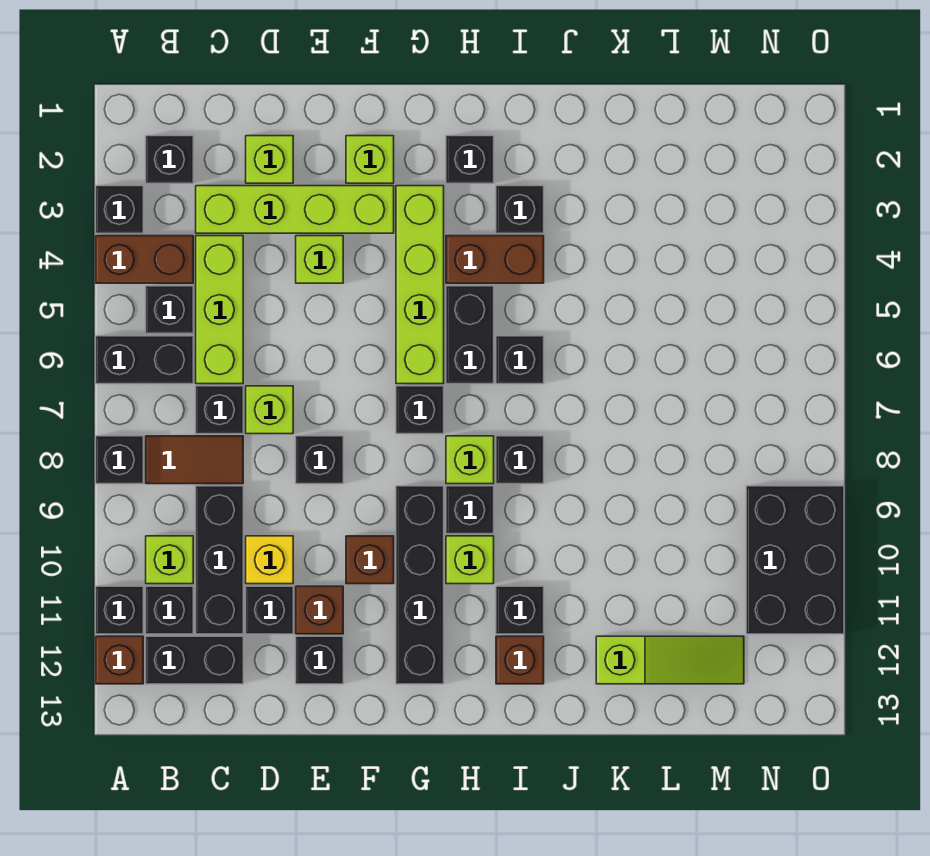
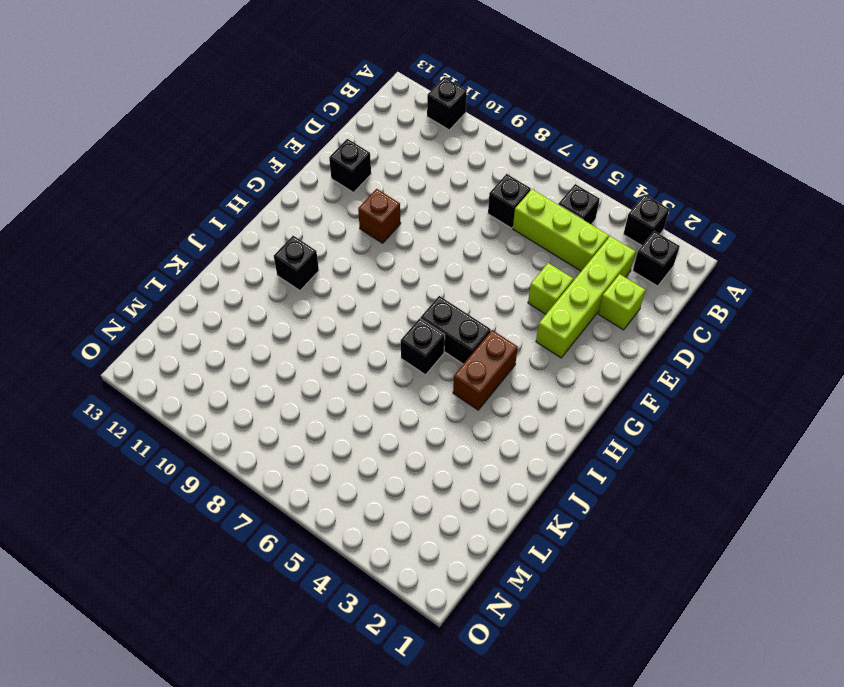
none -> brown 1x2 brick [96,236,193,283]
none -> black 1x2 brick [96,336,193,384]
none -> black 1x1 brick [96,436,143,484]
none -> brown 1x1 brick [96,636,143,684]

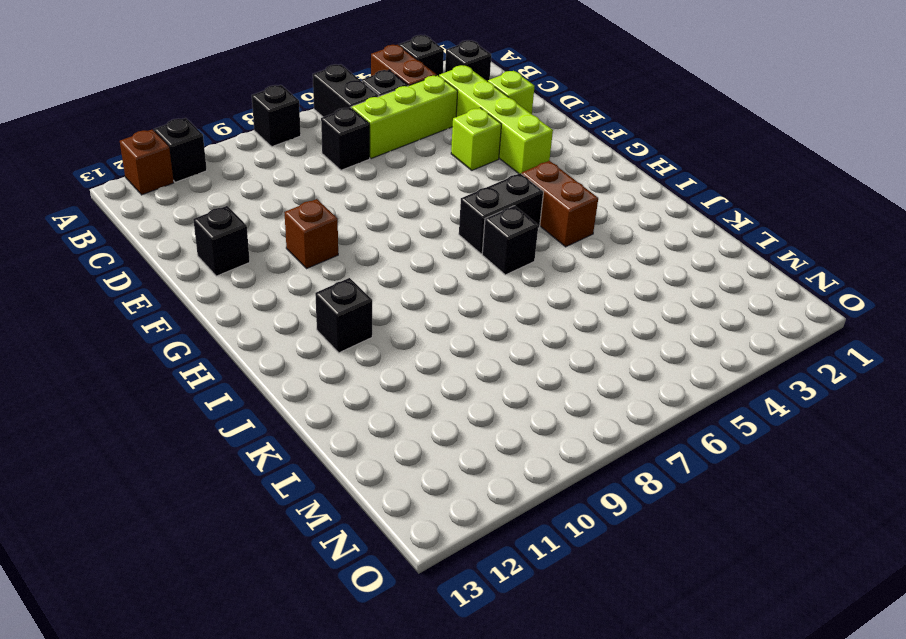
none -> brown 1x2 tile [146,436,243,484]
none -> lime 1x1 brick [146,536,193,584]
none -> black 1x1 brick [146,586,193,634]
none -> black 1x2 brick [146,636,243,684]

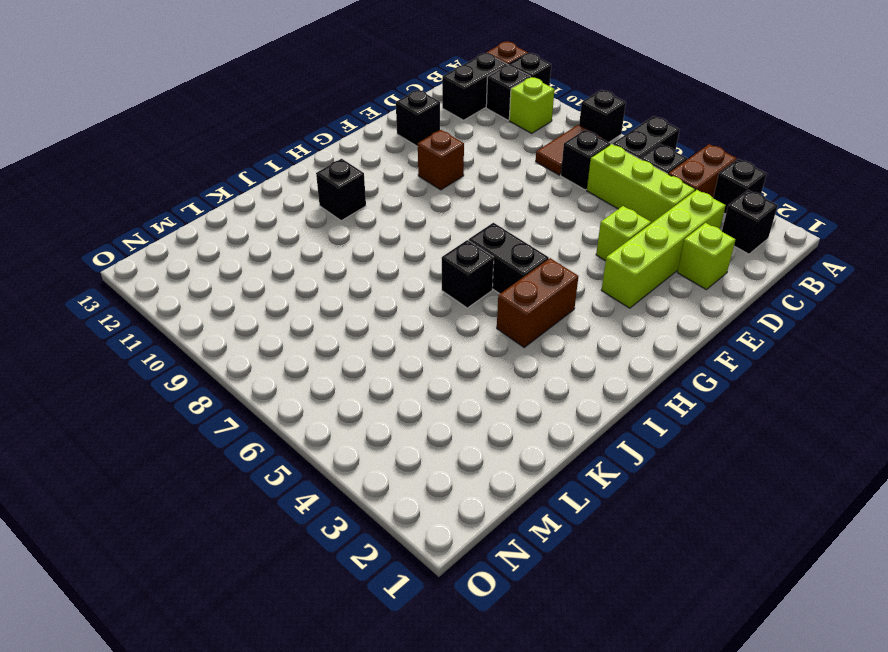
none -> black 1x3 brick [196,486,243,634]
none -> lime 1x1 brick [246,386,293,434]
none -> yellow 1x1 brick [246,536,293,584]
none -> black 1x1 brick [246,586,293,634]

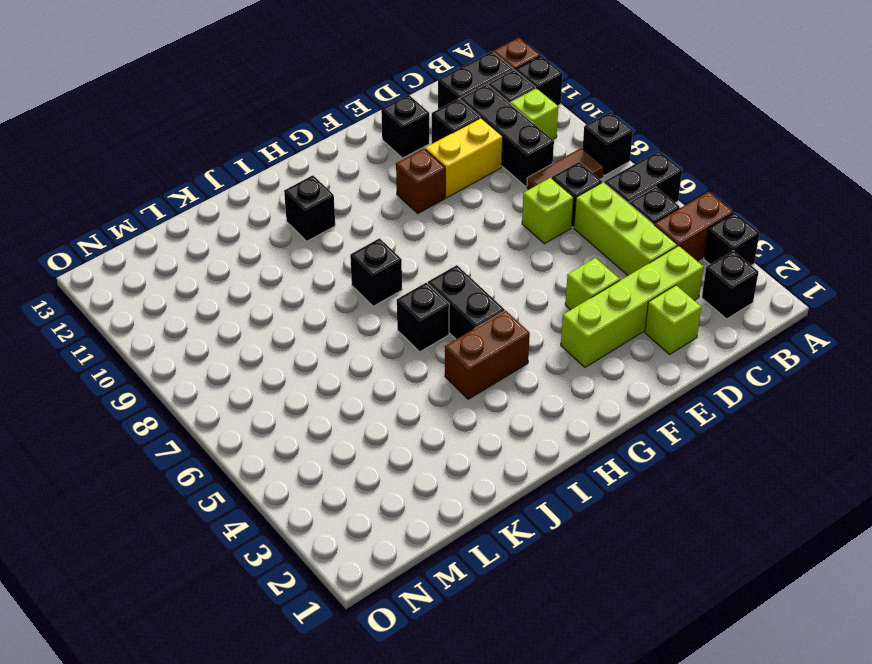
yellow 1x2 brick [425,118,503,198] -> yellow 1x1 brick [246,536,293,584]
none -> black 1x1 brick [296,436,343,484]
none -> brown 1x1 brick [296,586,343,634]
none -> lime 1x1 brick [346,136,394,183]
none -> lime 1x4 brick [396,186,444,384]

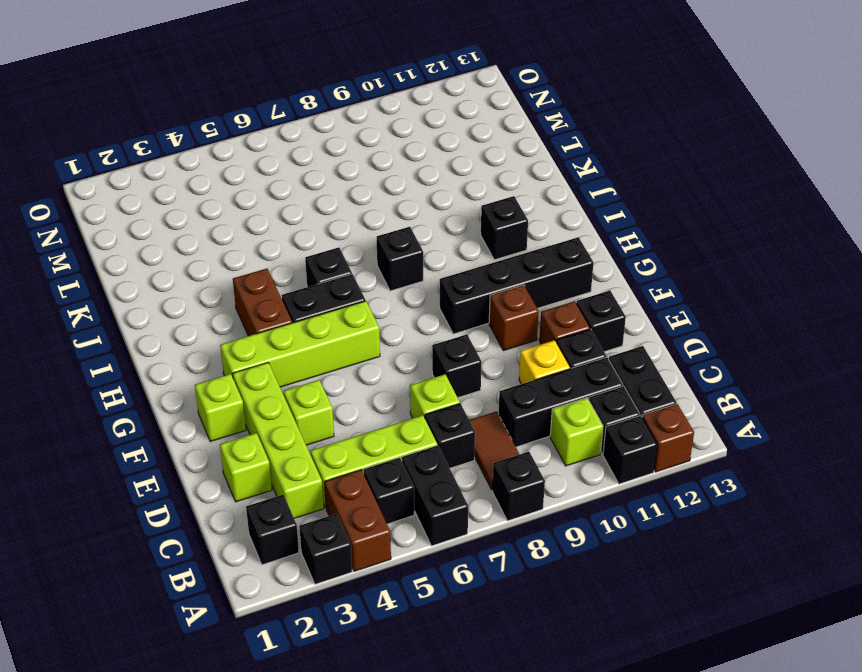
none -> black 1x1 brick [396,386,444,434]
none -> black 1x1 brick [446,136,494,183]
none -> lime 1x1 brick [446,436,494,484]
none -> black 1x1 brick [446,486,494,534]

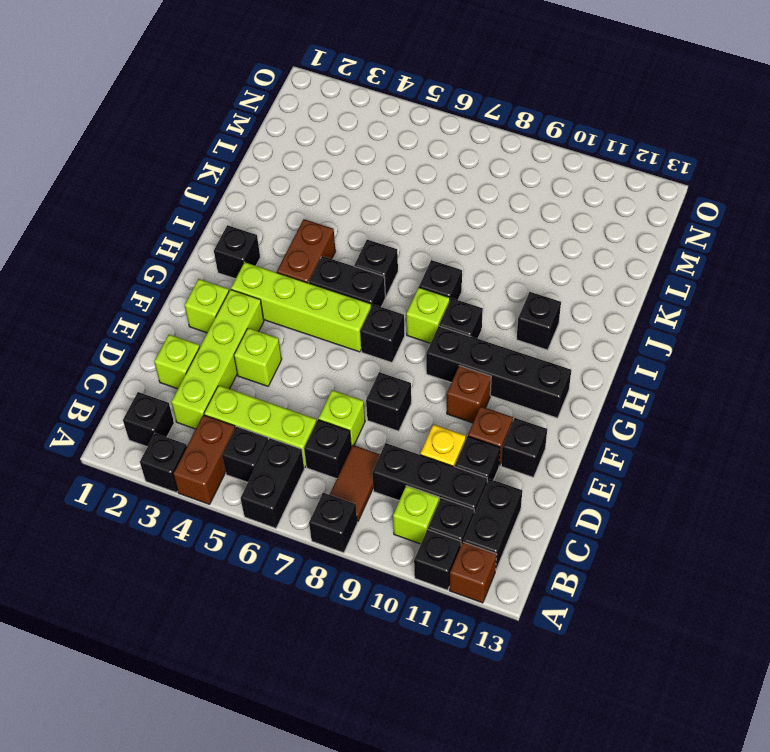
none -> lime 1x1 brick [446,536,494,584]
none -> black 1x1 brick [496,186,544,233]
none -> brown 1x1 brick [496,636,544,684]
none -> lime 1x3 slope [596,636,744,684]

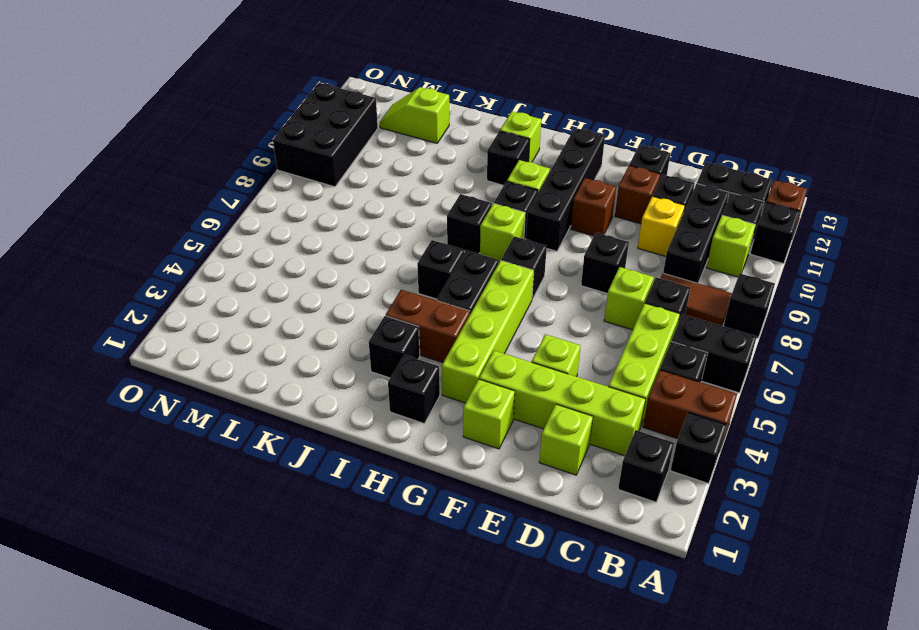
lime 1x1 brick [500,111,541,162] -> brown 1x1 brick [496,636,544,684]
lime 1x2 slope [380,87,449,143] -> lime 1x3 slope [596,636,744,684]

